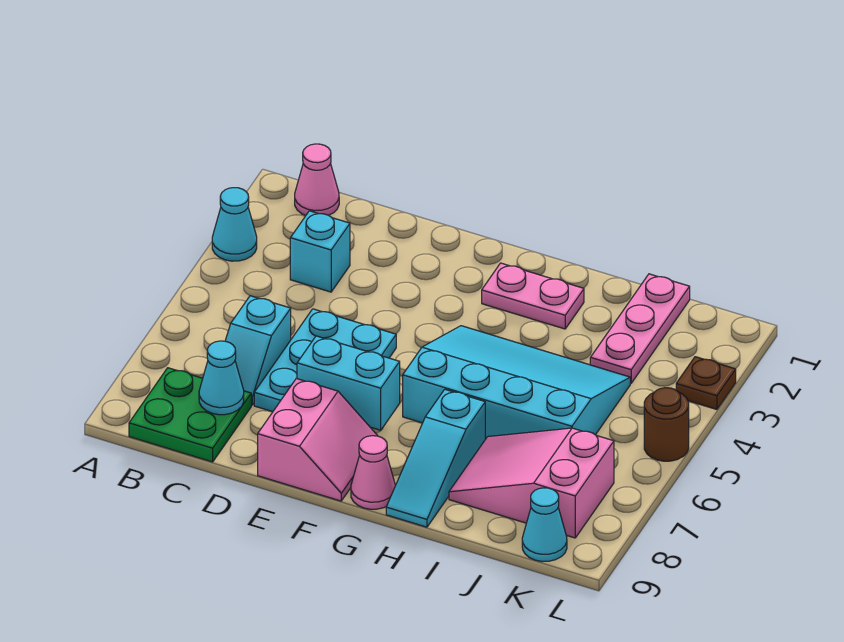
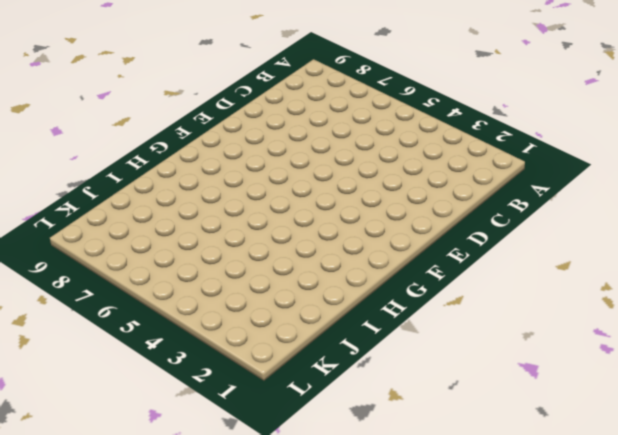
none -> cyan 1x1 cone [212,188,257,261]
none -> pink 1x1 cone [295,144,339,215]
none -> green 2x2 plate [129,368,251,462]

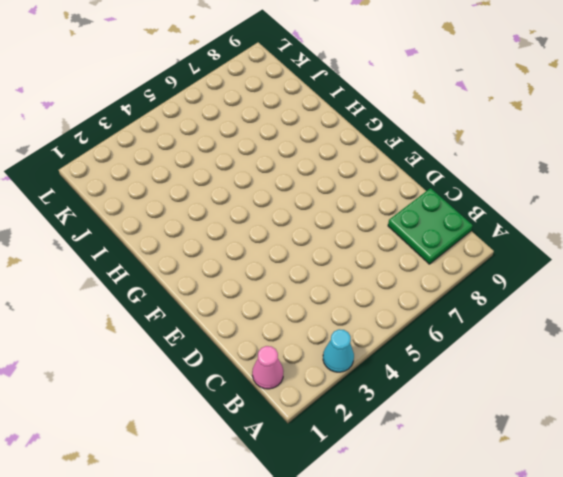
none -> cyan 1x1 brick [290,211,350,292]
none -> cyan 1x2 slope [225,296,291,405]
none -> cyan 2x3 plate [254,309,396,412]

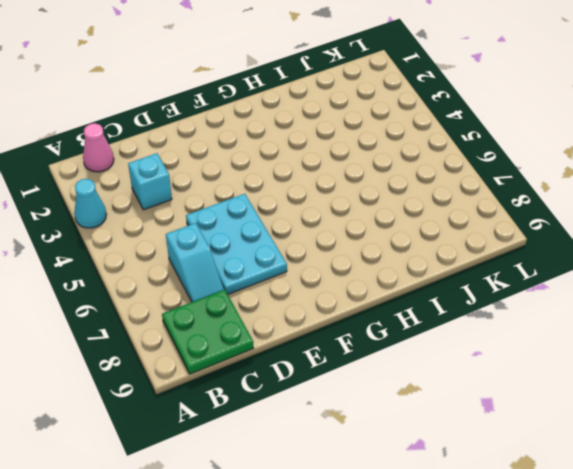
none -> pink 2x2 slope [258,379,377,501]
none -> pink 1x2 plate [482,263,584,329]
none -> cyan 3x4 slope [403,326,630,439]

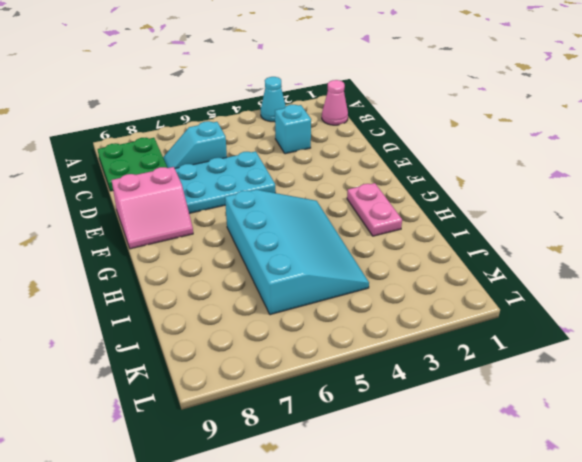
none -> pink 1x1 cone [351,436,395,509]
none -> cyan 1x3 slope [386,389,485,527]
none -> pink 2x3 slope [449,428,614,538]

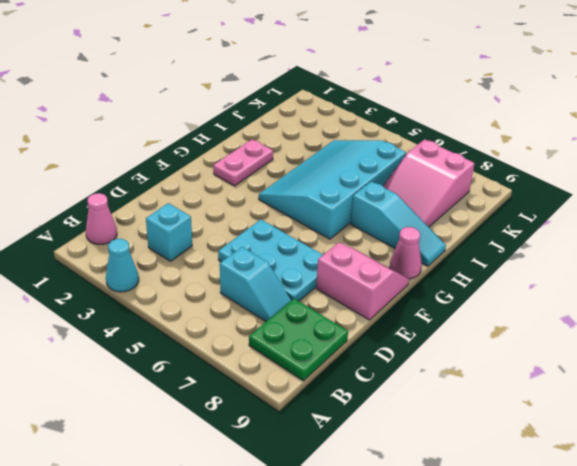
none -> pink 1x3 plate [590,274,690,383]
none -> cyan 1x1 cone [522,488,567,562]
none -> brown 1x1 plate [676,357,736,409]

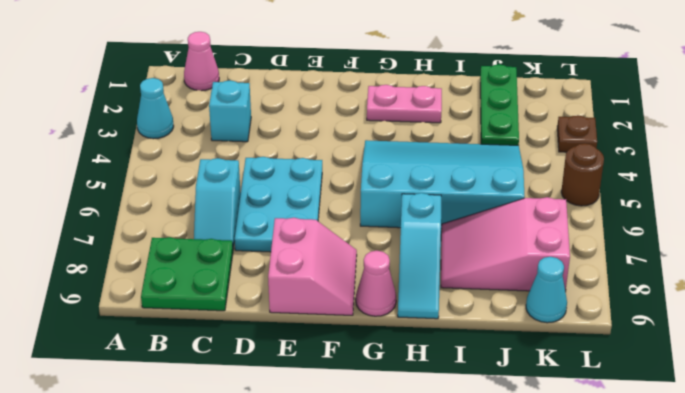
green 1x3 plate [480,64,519,145] -> pink 1x3 plate [590,274,690,383]
none -> cyan 1x1 cone [199,341,244,415]
none -> cyan 1x2 brick [297,336,400,430]

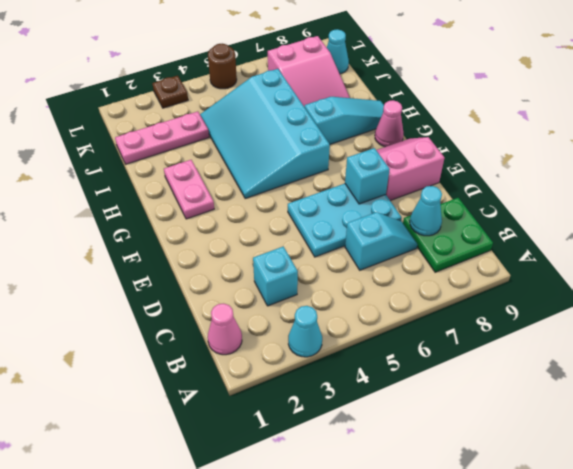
cyan 1x1 brick [345,148,390,204] -> cyan 1x2 brick [297,336,400,430]

